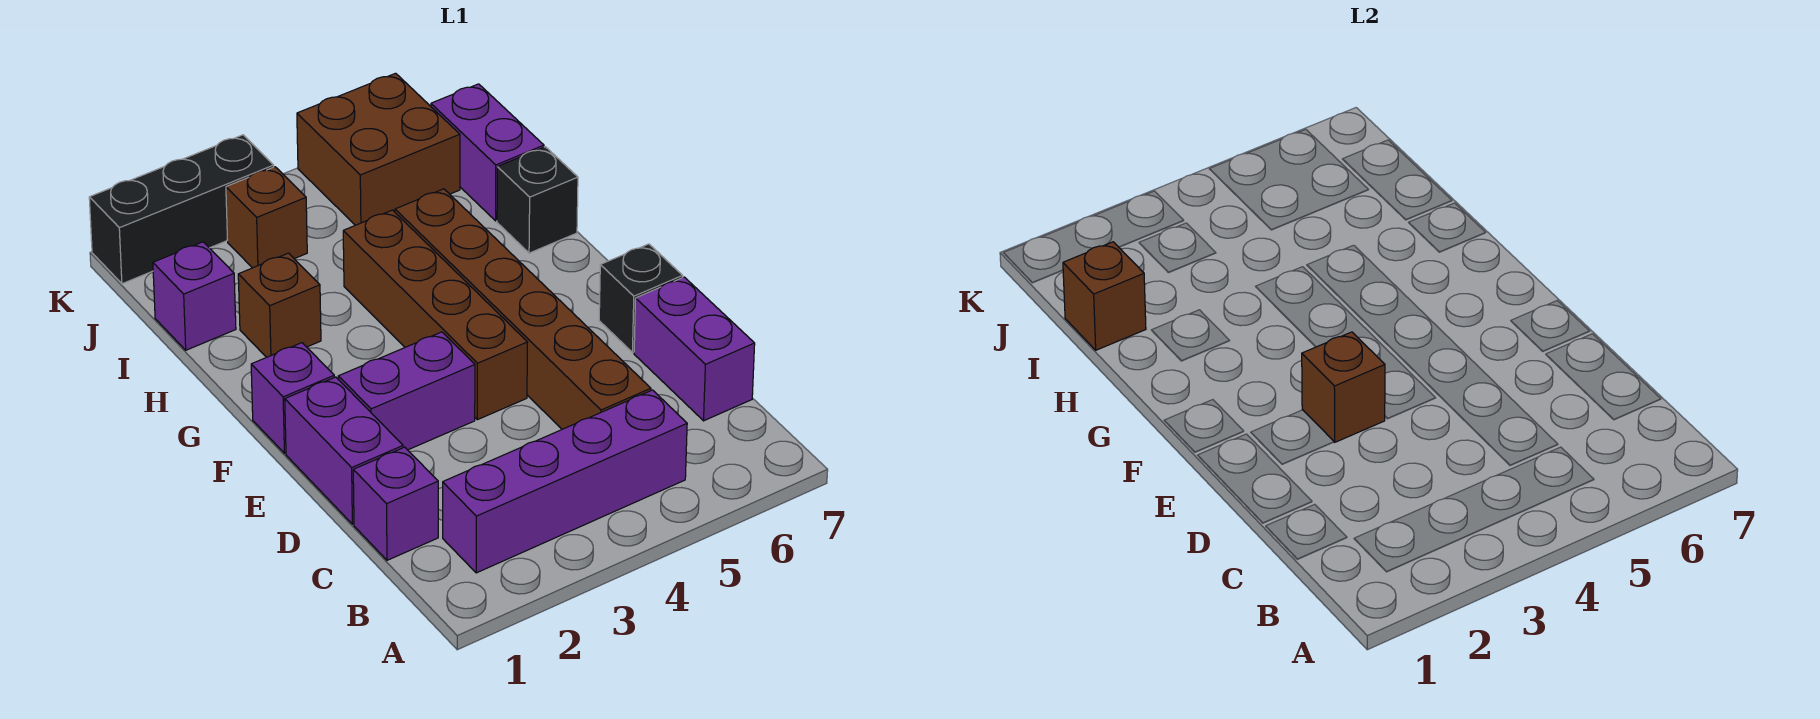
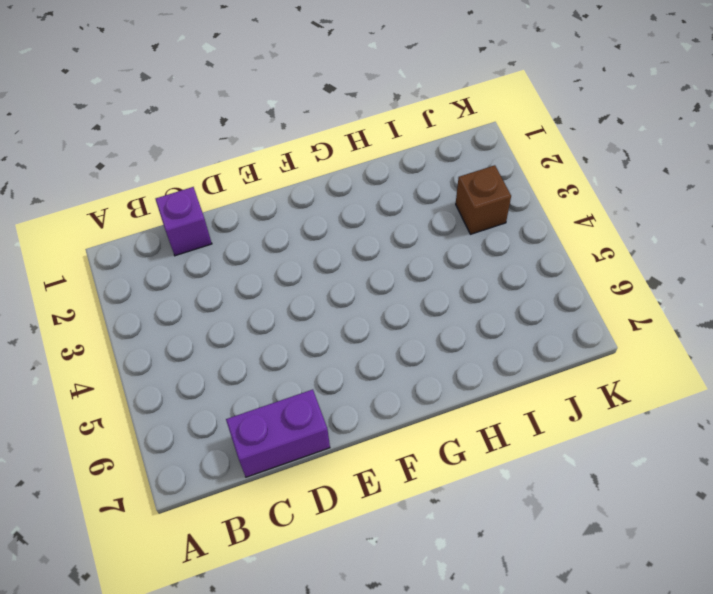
none -> purple 1x4 brick [443,390,687,573]
none -> brown 1x6 brick [395,189,651,429]
none -> purple 1x2 brick [285,377,403,524]

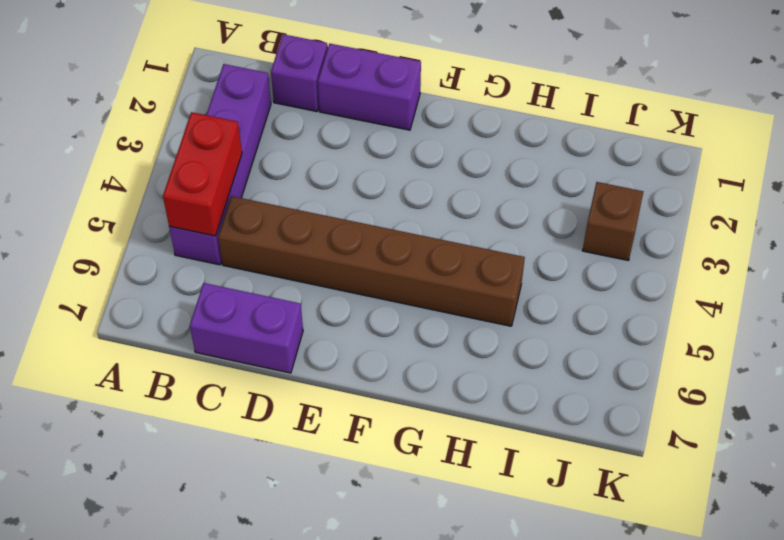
red 1x2 brick [163,112,242,236] -> none
none -> purple 1x2 brick [338,332,475,450]
none -> brown 1x4 brick [343,210,528,420]
none -> black 1x1 brick [599,244,683,353]

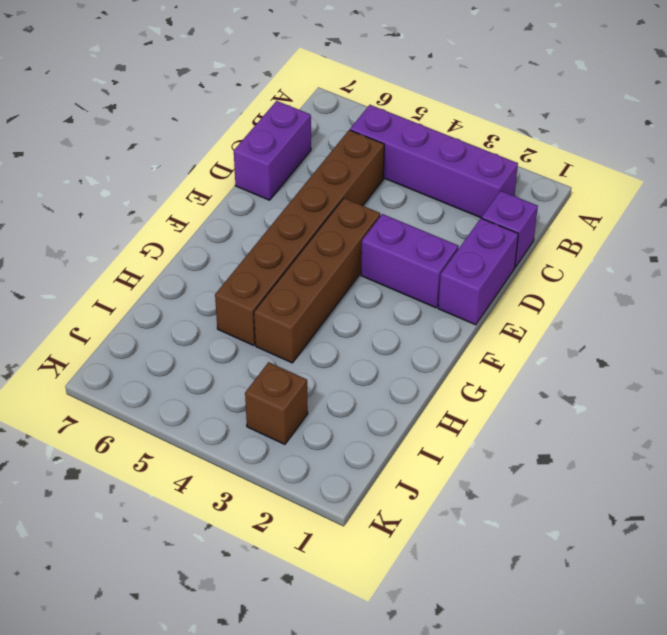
none -> black 1x1 brick [599,244,683,353]
none -> purple 1x1 brick [251,343,334,453]
none -> brown 1x1 brick [238,253,321,357]

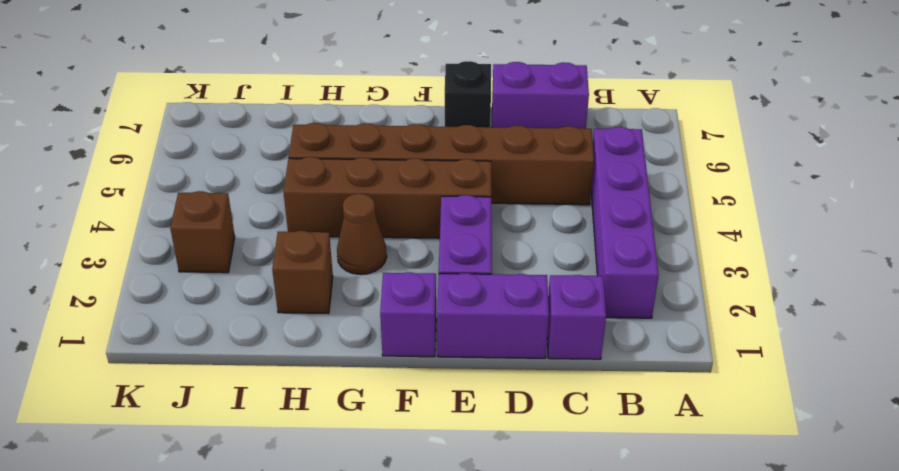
brown 1x1 cone [337,194,387,274] -> none
none -> black 1x1 brick [497,147,578,253]
none -> purple 1x1 brick [153,242,236,350]
none -> purple 1x2 brick [431,84,544,221]

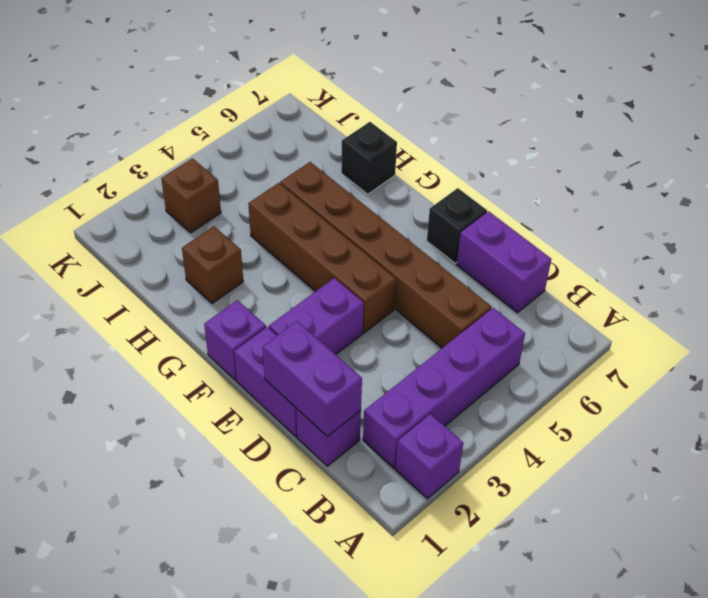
purple 1x1 brick [396,414,463,499] -> purple 1x1 brick moved to [153,242,236,350]
purple 1x2 brick [263,321,362,437] -> purple 1x2 brick moved to [431,84,544,221]
none -> brown 2x2 brick [297,73,460,225]
none -> black 1x3 brick [89,135,274,284]
none -> brown 1x1 brick [1302,332,1385,442]

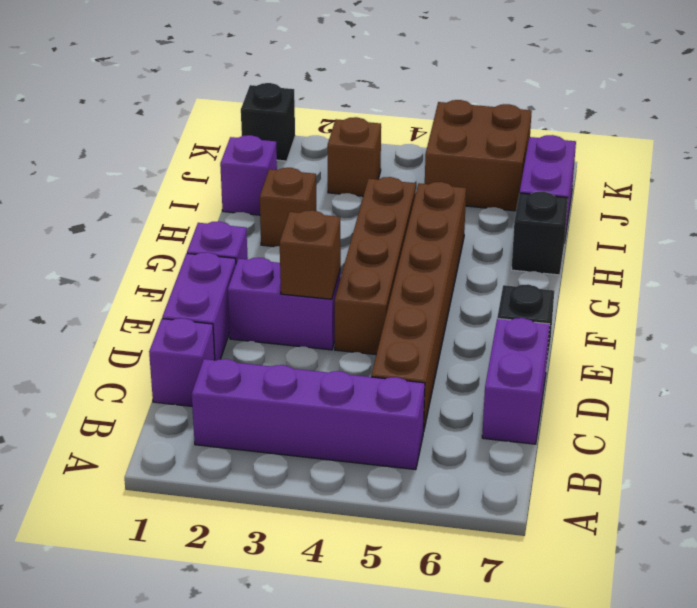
black 1x1 brick [241,83,295,161] -> black 1x3 brick [89,135,274,284]
none -> brown 1x1 brick [1063,242,1146,350]

